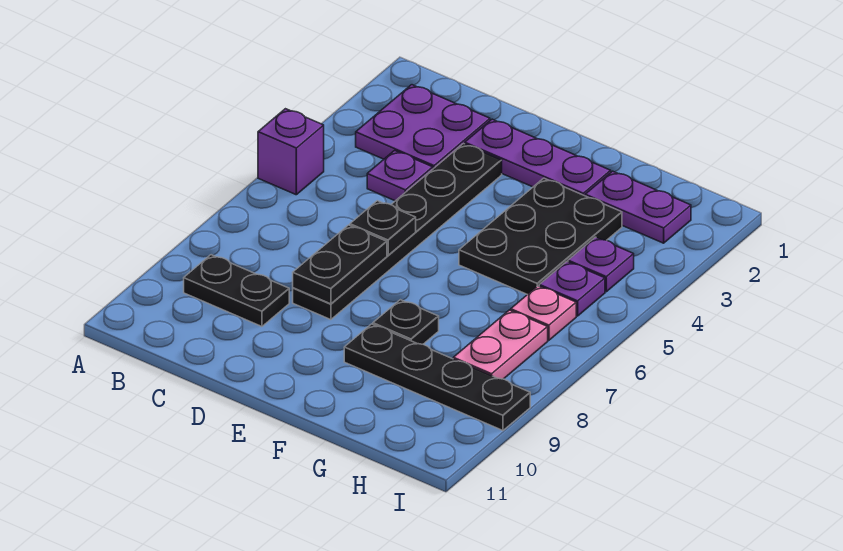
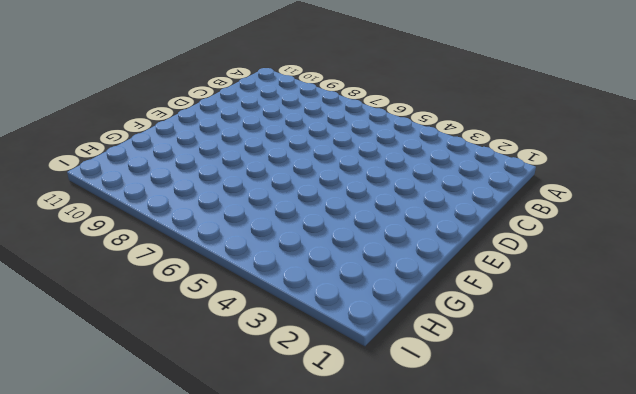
none -> purple 1x1 brick [258,109,324,195]
none -> purple 2x2 plate [356,85,490,169]
none -> black 1x2 plate [184,255,289,327]

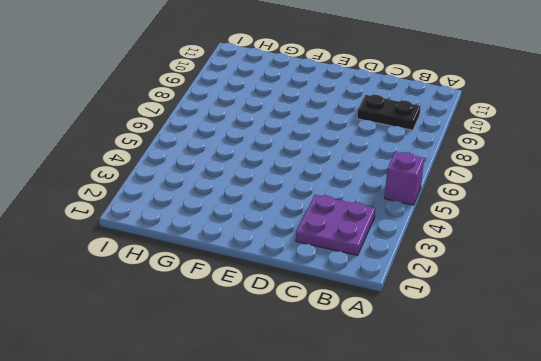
none -> purple 1x1 plate [367,151,433,201]
none -> purple 1x3 plate [465,119,611,196]
none -> black 1x6 plate [293,144,502,320]

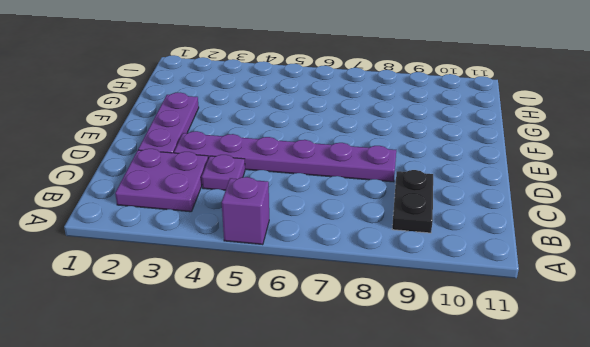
purple 1x6 plate [174,131,396,182] -> black 1x6 plate [293,144,502,320]
none -> black 2x3 plate [459,178,622,295]
none -> black 1x1 plate [373,300,439,344]
none -> black 1x4 plate [344,324,530,431]

